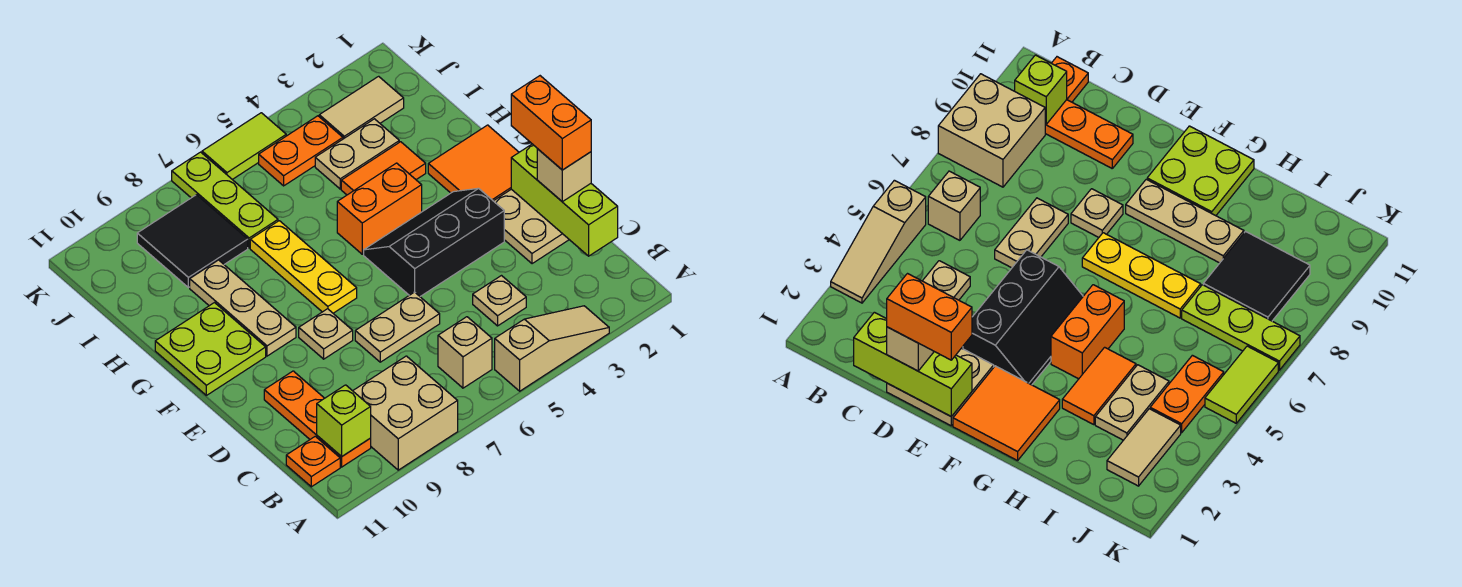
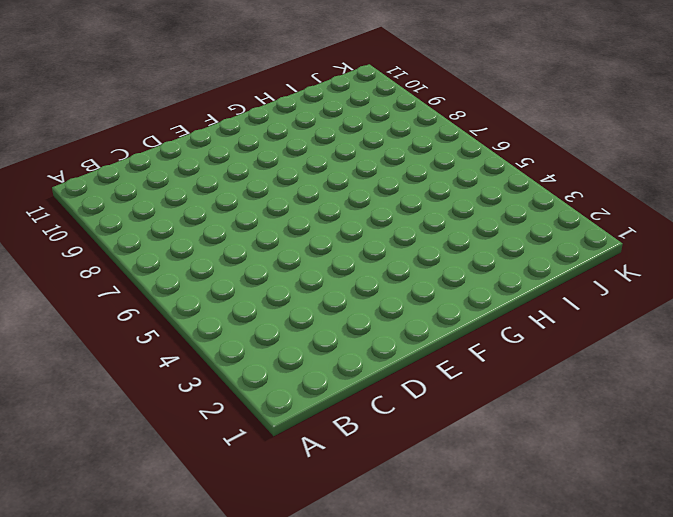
none -> tan 1x3 slope [495,306,609,391]
none -> tan 2x2 brick [353,356,458,470]
none -> tan 1x1 brick [438,317,492,388]

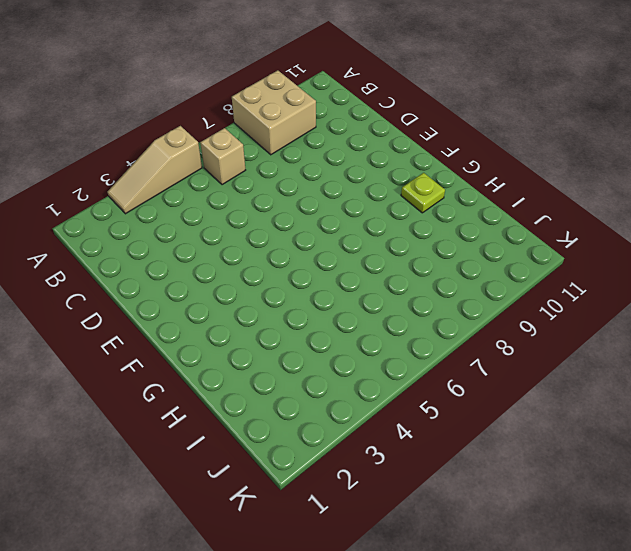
lime 1x1 plate [401,173,445,213] -> lime 2x2 plate [155,303,266,395]
none -> orange 1x3 plate [264,371,371,467]
none -> orange 1x1 plate [286,436,340,487]
none -> tan 1x1 plate [473,276,526,326]

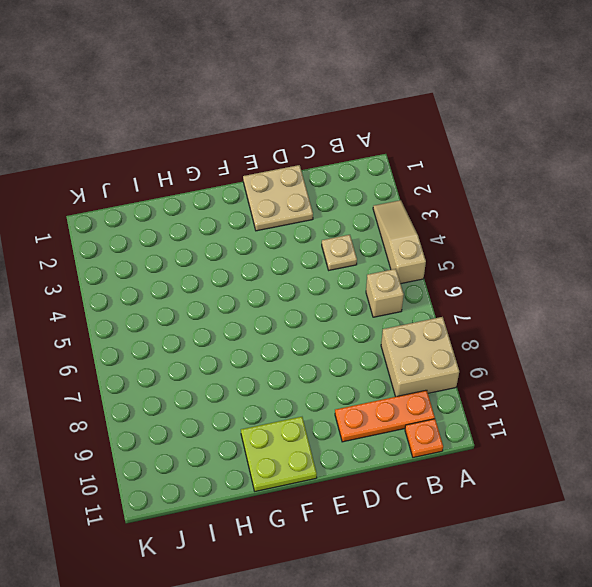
none -> tan 1x2 plate [355,292,440,362]
none -> black 2x3 slope [364,188,504,296]
none -> tan 1x1 plate [299,309,353,359]

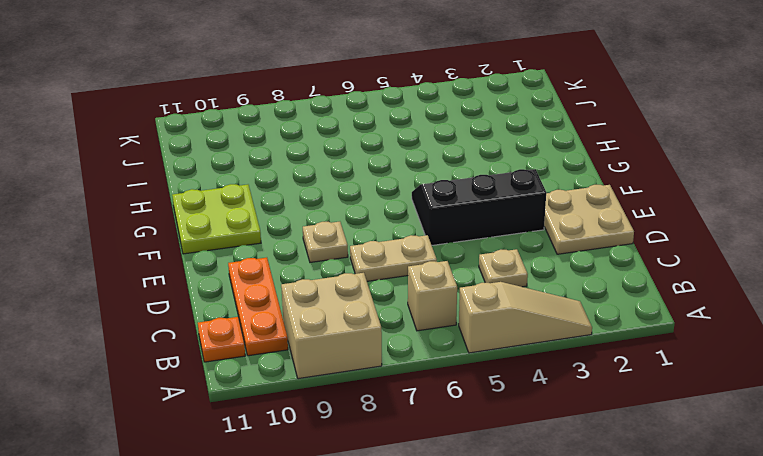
none -> orange 2x2 tile [428,125,519,201]
none -> yellow 1x3 plate [250,221,357,313]
none -> tan 1x3 plate [190,260,296,356]

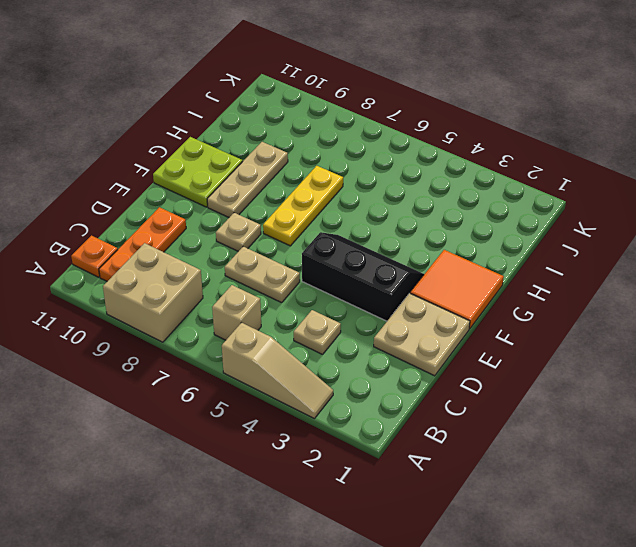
none -> orange 1x2 brick [337,163,422,254]
none -> orange 1x2 tile [341,142,426,195]
none -> tan 1x2 plate [315,119,399,189]

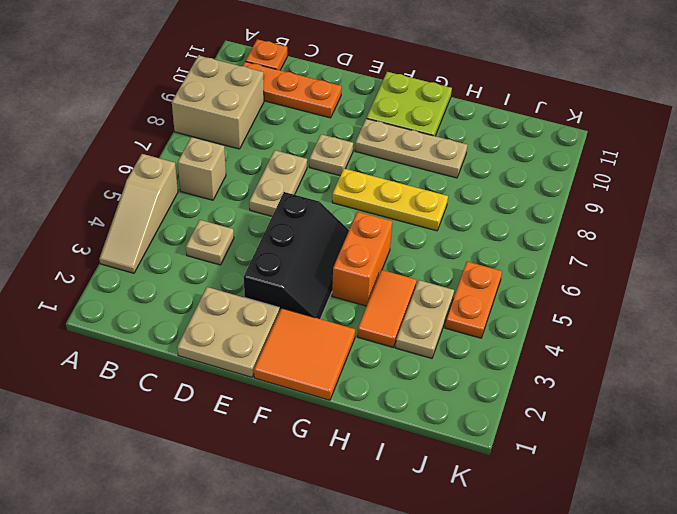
none -> lime 1x3 plate [172,152,278,248]
none -> black 2x2 tile [137,195,248,288]
none -> tan 1x2 tile [319,76,404,139]

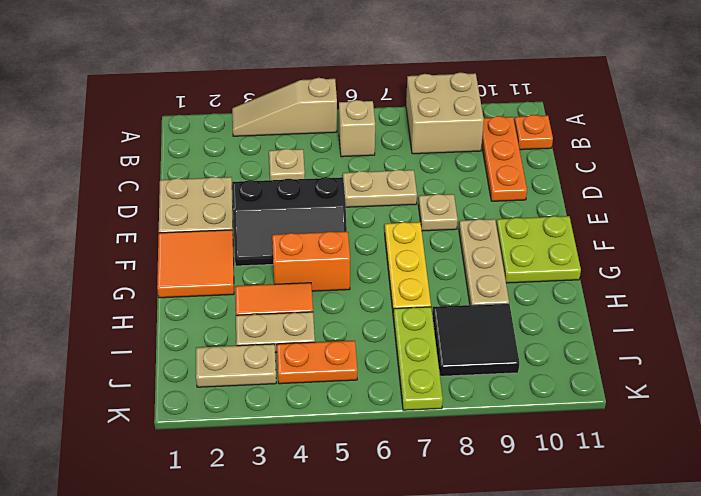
tan 1x2 plate [196,344,276,387] -> tan 1x2 tile [319,76,404,139]
none -> lime 1x2 tile [202,113,286,179]
none -> lime 1x1 brick [317,385,371,457]
none -> lime 1x3 brick [511,144,618,256]

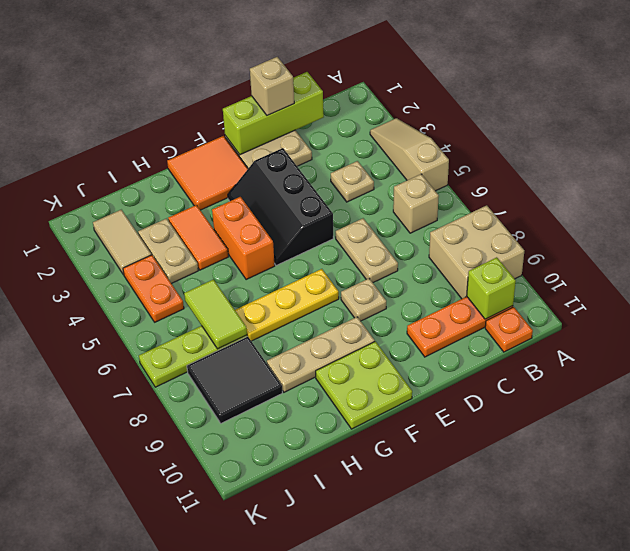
lime 1x2 tile [184,279,247,349] -> lime 1x2 tile moved to [202,113,286,179]
none -> orange 1x2 brick [511,76,591,170]

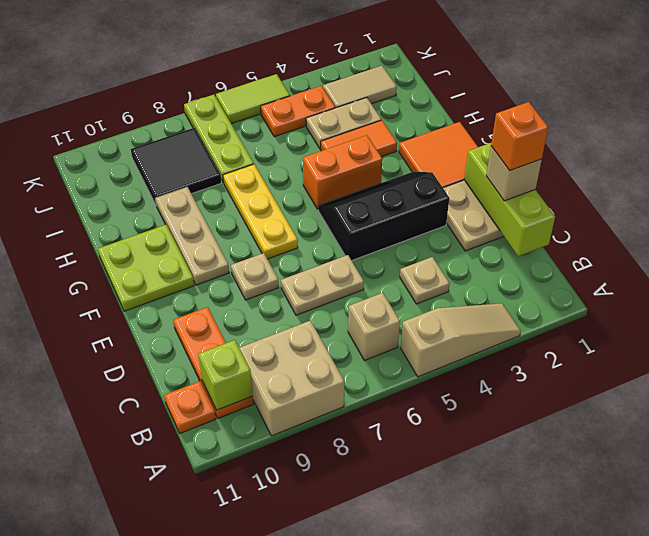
orange 1x1 brick [491,102,548,171] -> orange 1x2 brick [511,76,591,170]

